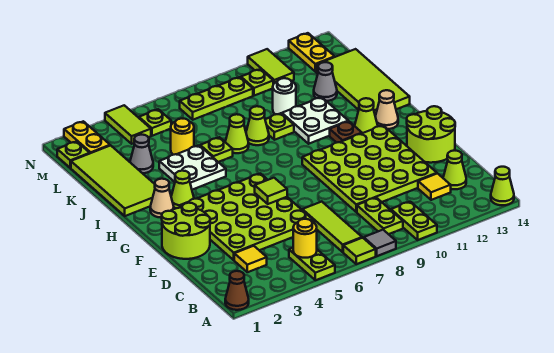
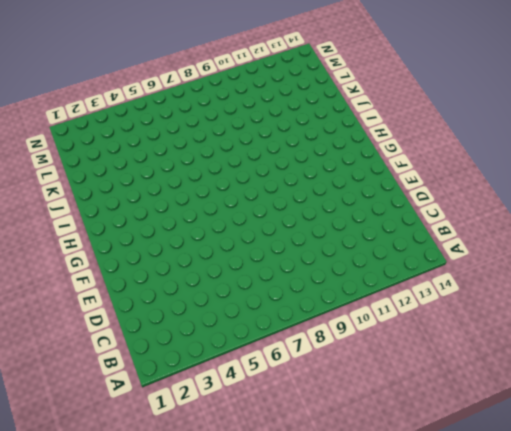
none -> brown 1x1 cone [225,271,249,310]
none -> lime 1x2 plate [289,248,335,280]
none -> lime 1x1 tile [343,238,376,264]
none -> grey 1x1 tile [364,230,396,256]

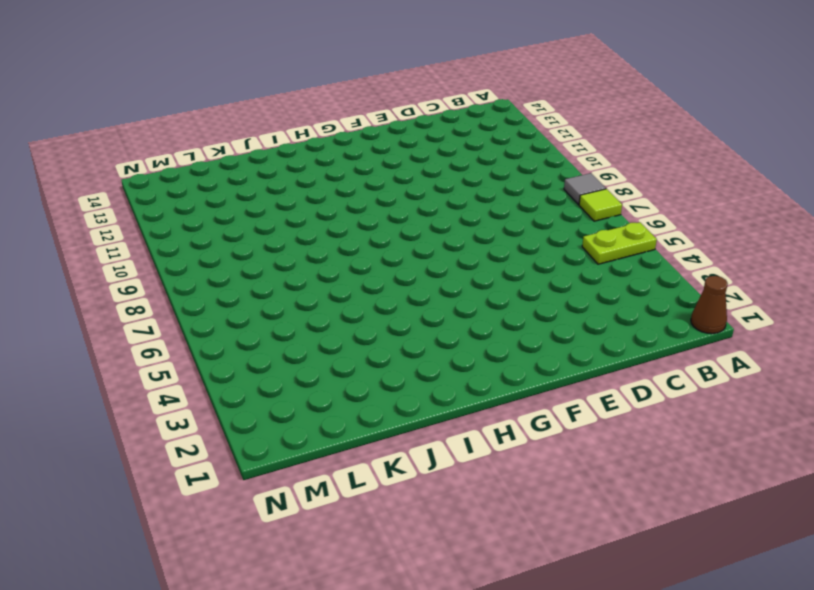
none -> lime 1x2 plate [391,202,437,240]
none -> lime 1x1 cone [491,167,514,205]
none -> lime 1x3 tile [302,202,362,252]
none -> lime 1x2 plate [357,198,403,234]

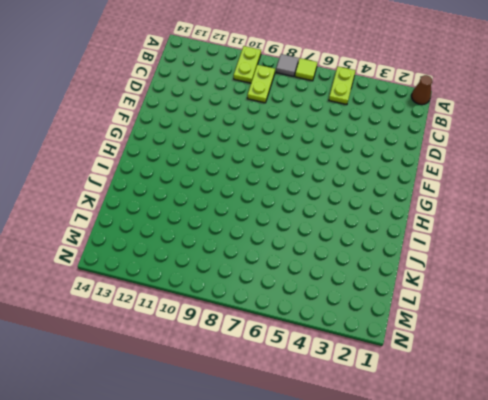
none -> lime 1x1 cone [491,167,514,205]
none -> lime 1x3 tile [302,202,362,252]
none -> yellow 1x1 tile [234,246,267,272]
none -> yellow 1x1 tile [418,174,451,200]

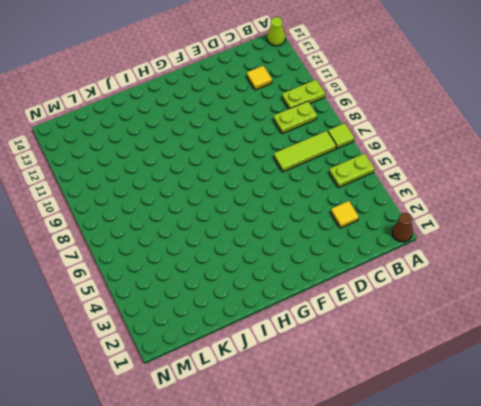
none -> grey 1x1 tile [364,230,396,256]
none -> lime 1x1 cone [443,150,466,189]
none -> lime 4x4 plate [180,174,314,260]
none -> lime 4x4 plate [302,125,437,212]

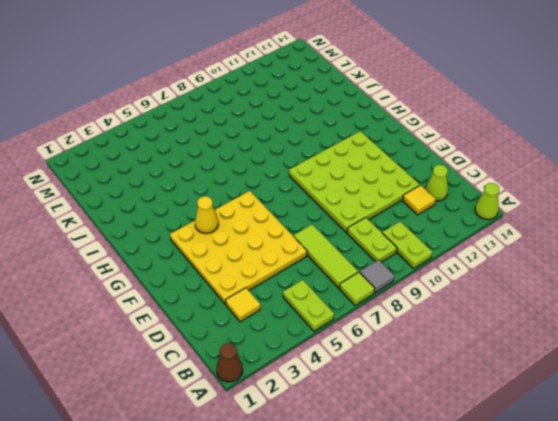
yellow 4x4 plate [170,191,307,304] -> lime 4x4 plate [180,174,314,260]
yellow 1x1 cone [195,196,219,234] -> none
none -> lime 2x2 round brick [162,203,210,259]
none -> lime 2x2 round brick [407,106,455,163]
none -> tan 1x1 cone [150,179,174,218]
none -> lime 1x1 cone [171,171,194,208]

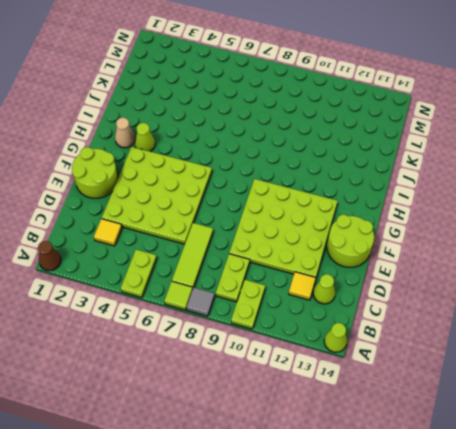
none -> brown 1x1 plate [330,121,362,143]
none -> lime 1x1 cone [355,98,378,133]
none -> tan 1x1 cone [375,90,398,129]
none -> lime 2x4 tile [71,145,155,216]

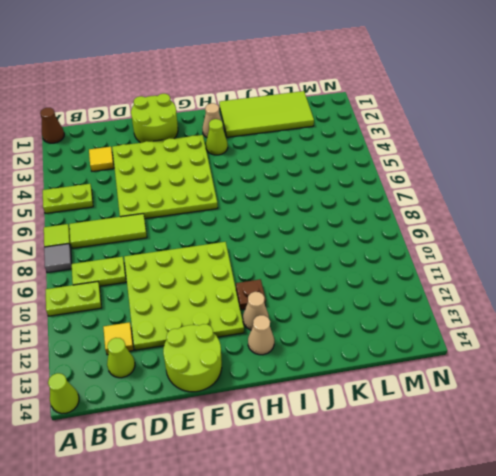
tan 1x1 cone [243,292,269,330] -> lime 1x1 cone [355,98,378,133]
none -> white 2x2 plate [159,146,226,190]
none -> white 2x2 plate [282,97,348,144]
none -> lime 2x4 tile [316,49,410,116]
none -> lime 1x1 plate [200,137,233,162]

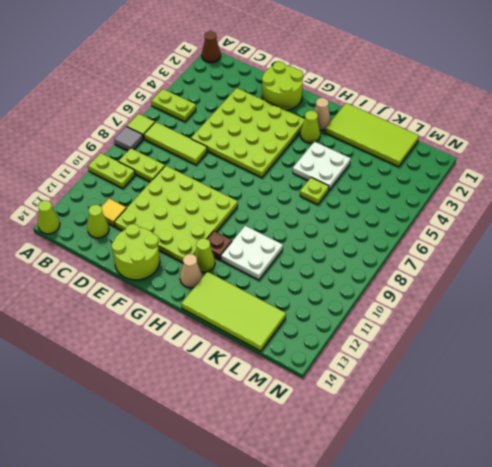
none -> yellow 1x1 tile [234,246,267,272]
none -> lime 1x1 cone [225,114,249,153]
none -> lime 1x1 cone [246,106,269,145]
none -> lime 1x1 plate [265,113,294,140]

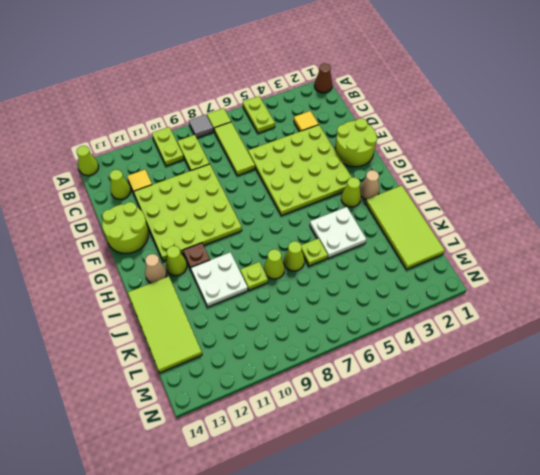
none -> grey 1x1 cone [130,135,153,173]
none -> yellow 1x1 round brick [171,119,194,155]
none -> white 1x1 round brick [273,78,296,115]
none -> grey 1x1 cone [314,62,337,101]

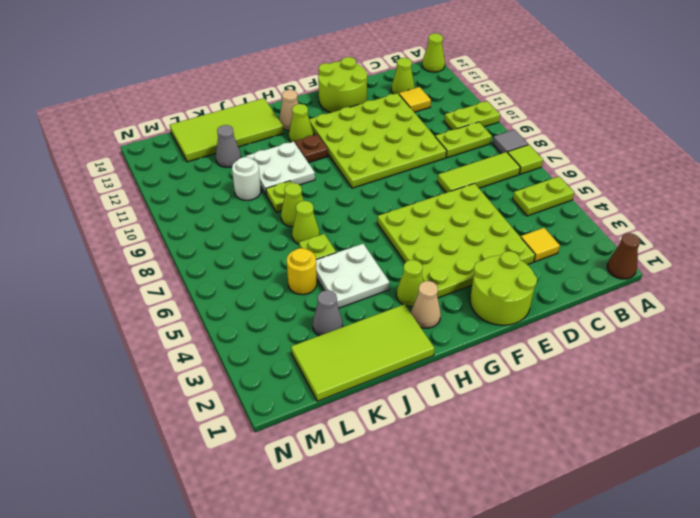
none -> lime 1x1 plate [57,141,90,168]
none -> yellow 1x2 plate [64,121,110,153]
none -> lime 1x2 tile [105,105,151,144]
none -> lime 1x1 plate [139,109,171,136]

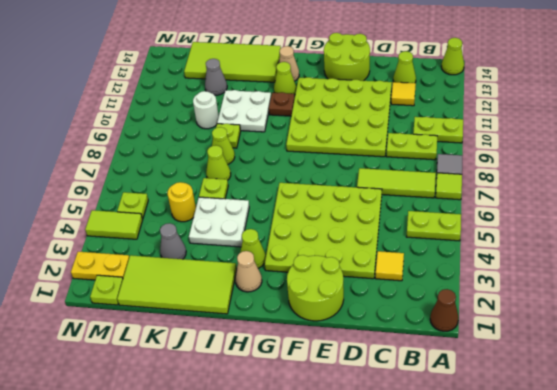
none -> lime 1x3 plate [180,77,253,120]
none -> lime 1x1 plate [241,69,273,96]
none -> lime 1x2 tile [248,49,294,84]
none -> yellow 1x2 plate [289,33,334,71]

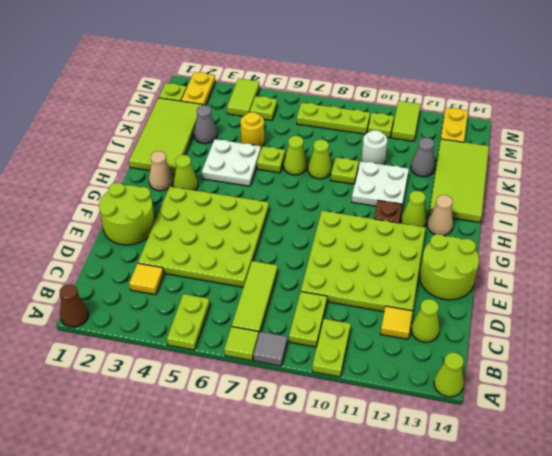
none -> yellow 1x1 round brick [293,219,317,258]
none -> lime 1x1 tile [255,178,287,204]

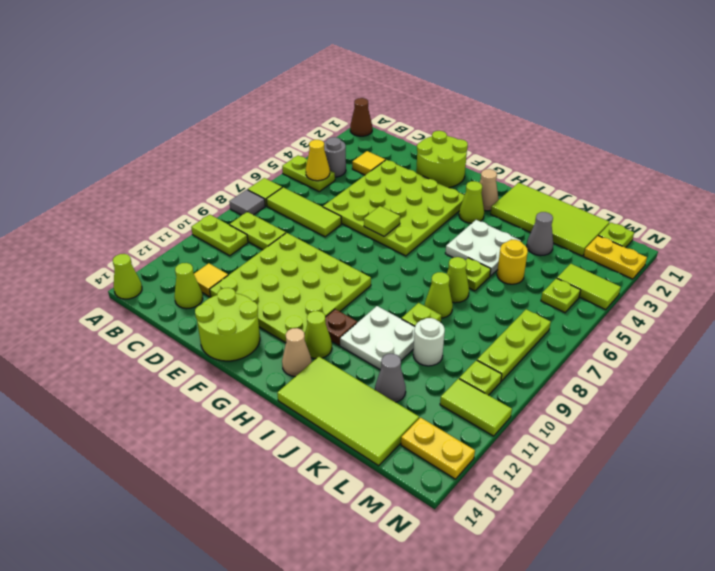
grey 1x1 round brick [324,137,346,177] -> none
yellow 1x1 cone [306,140,330,181] -> yellow 1x1 round brick [293,219,317,258]

